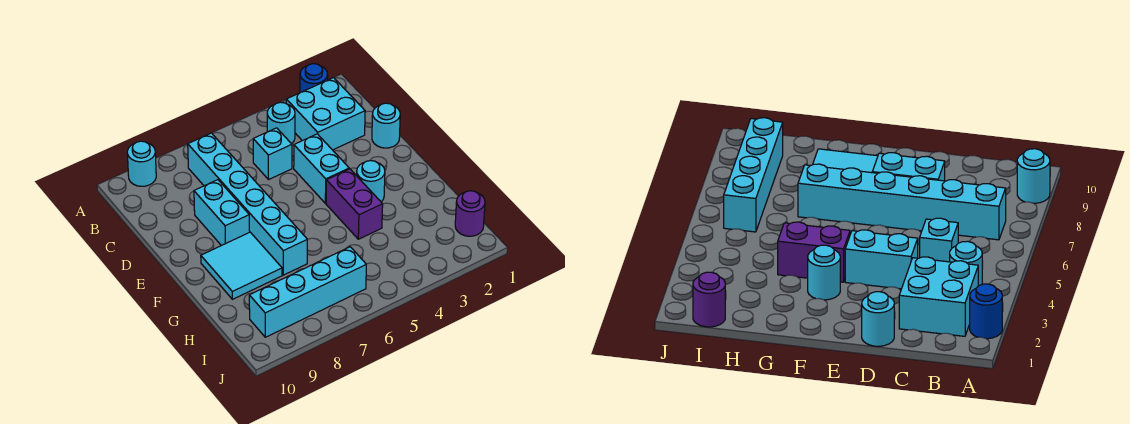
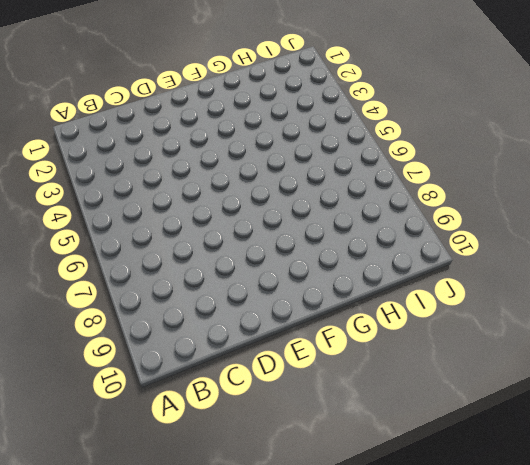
none -> blue 1x1 round brick [300,64,328,93]
none -> cyan 1x1 round brick [127,141,156,186]
none -> cyan 2x2 brick [286,78,365,150]

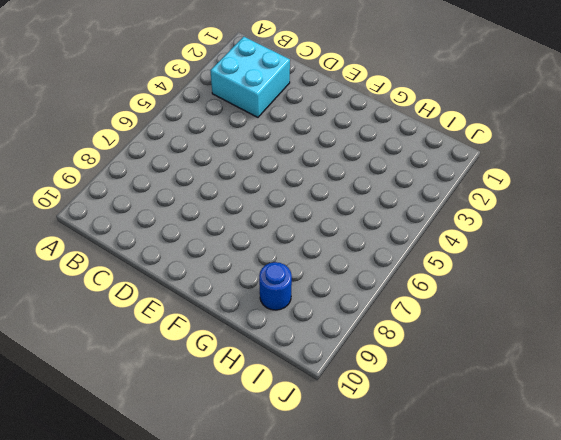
blue 1x1 round brick [259,262,292,310] -> blue 1x1 round brick moved to [300,64,328,93]
none -> cyan 1x1 round brick [127,141,156,186]
none -> cyan 1x1 round brick [267,102,295,144]
none -> cyan 1x6 brick [188,133,307,275]

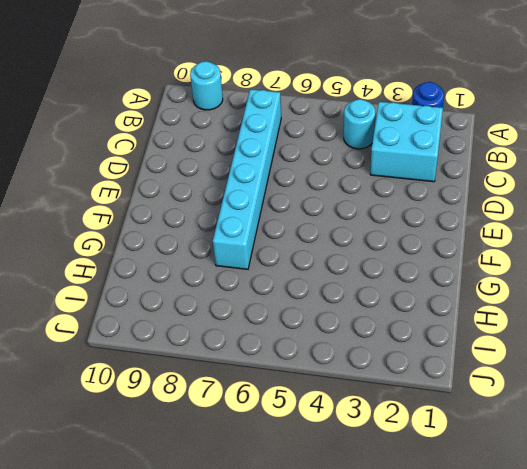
none -> cyan 1x1 brick [253,128,292,179]
none -> cyan 1x1 round brick [372,103,400,148]
none -> cyan 1x2 brick [294,134,349,203]

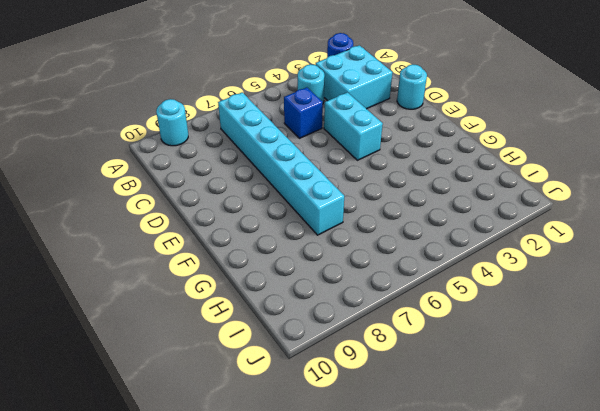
blue 1x1 brick [284,87,323,138] -> cyan 1x1 brick [253,128,292,179]
none -> cyan 1x2 brick [194,180,250,246]
none -> cyan 1x1 round brick [357,161,385,202]
none -> purple 1x2 brick [326,169,383,239]

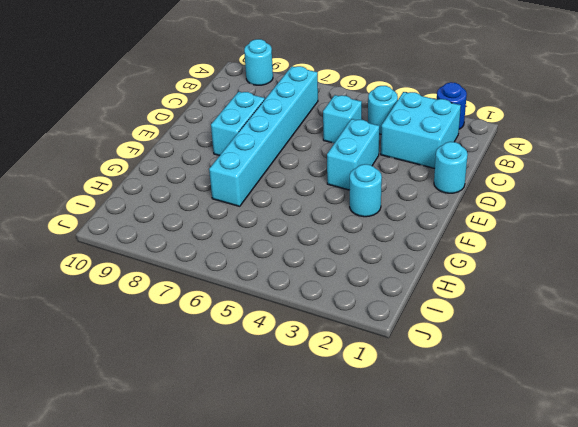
none -> purple 1x2 brick [326,169,383,239]
none -> cyan 2x2 tile [201,232,282,299]
none -> purple 1x1 round brick [455,191,485,236]

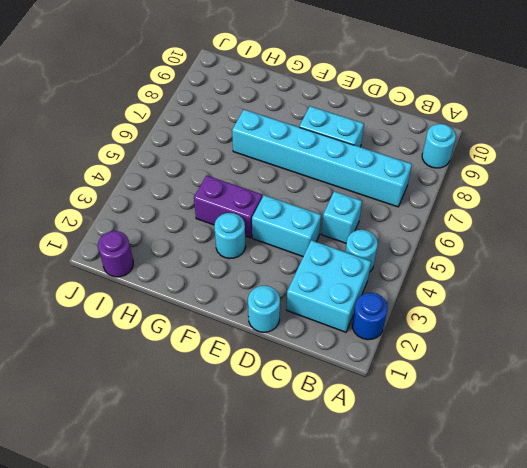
none -> cyan 2x2 tile [201,232,282,299]
none -> cyan 1x4 brick [249,247,366,337]

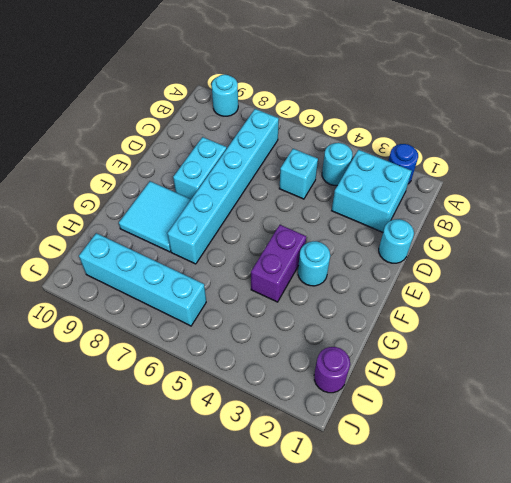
none -> cyan 1x2 brick [294,134,349,203]

